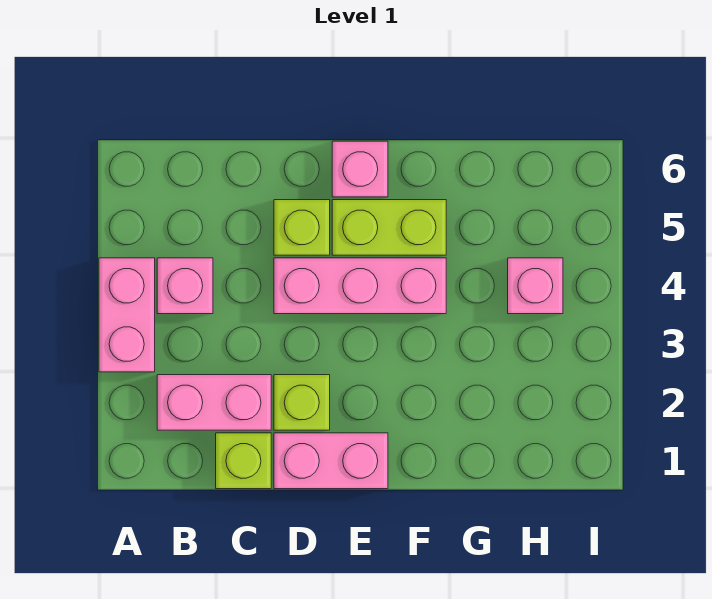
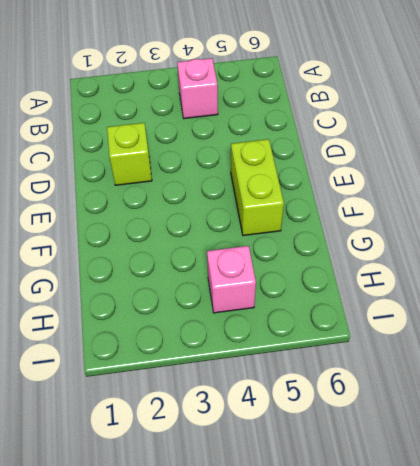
none -> pink 1x2 brick [99,258,155,372]
none -> pink 1x2 brick [157,375,271,430]

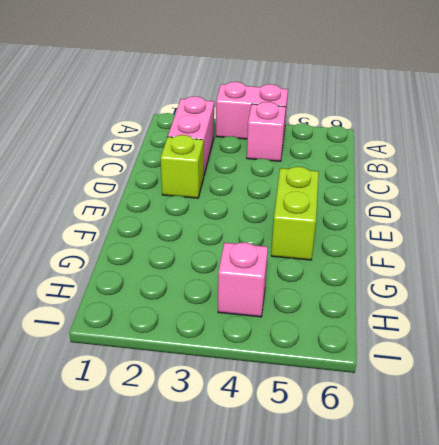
none -> lime 1x1 brick [216,433,271,489]
none -> pink 1x2 brick [274,433,388,489]

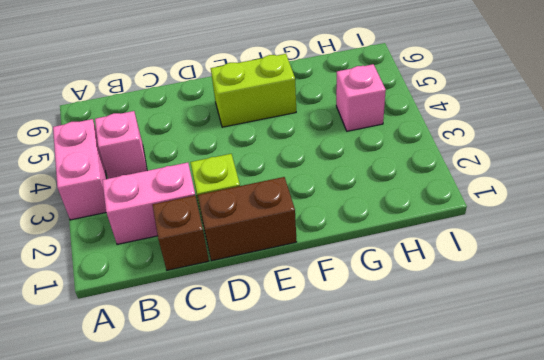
brown 1x1 brick [152,195,209,270] -> lime 1x1 brick [216,433,271,489]
brown 1x2 brick [198,177,297,261] -> pink 1x2 brick [274,433,388,489]
none -> pink 1x3 brick [274,258,446,314]
none -> lime 1x1 brick [274,200,330,255]

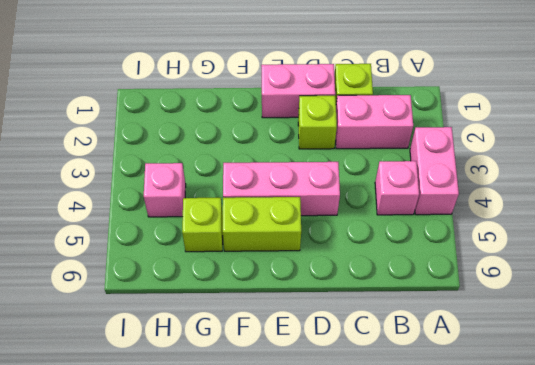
lime 1x1 brick [182,198,223,252] -> lime 1x1 brick moved to [274,200,330,255]
none -> pink 1x1 brick [332,141,388,197]

